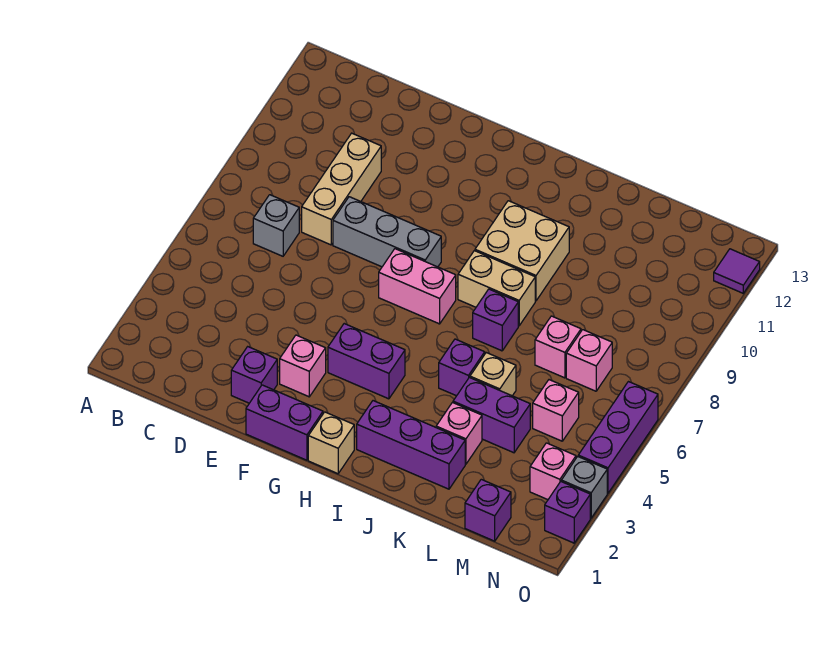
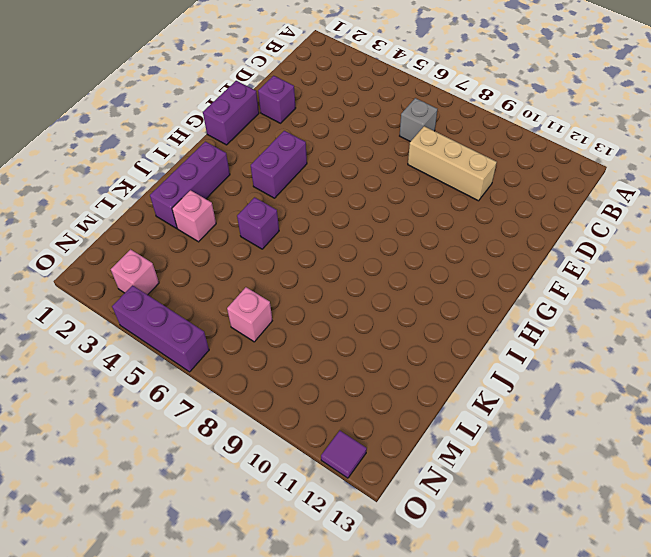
none -> grey 1x3 brick [333,197,441,267]
none -> pink 1x1 brick [280,335,326,397]
none -> pink 1x2 brick [379,249,456,324]

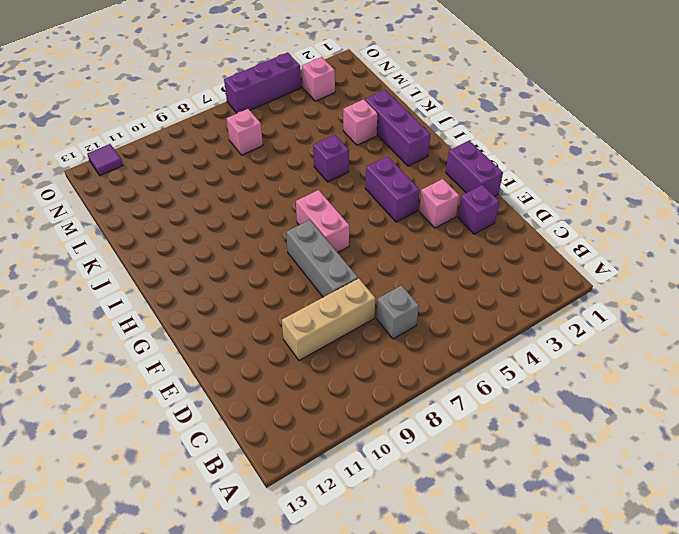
none -> tan 1x1 brick [308,412,354,474]
none -> tan 1x2 brick [458,251,535,326]
none -> tan 2x2 brick [475,201,569,301]

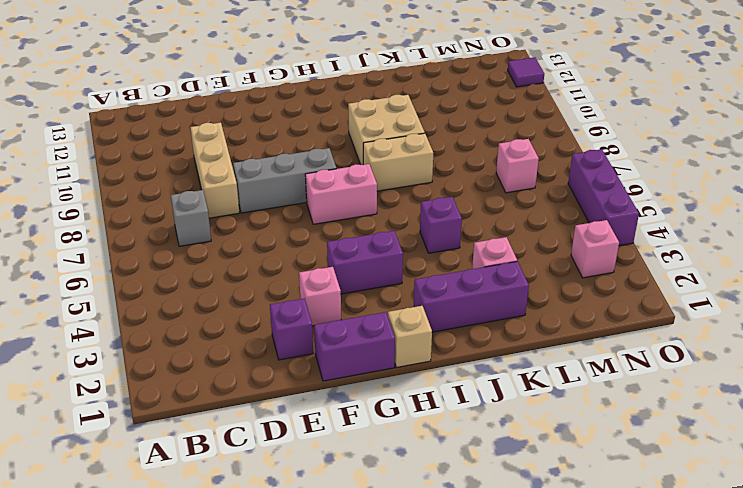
none -> purple 1x1 brick [473,289,518,351]
none -> purple 1x2 brick [453,377,530,453]
none -> tan 1x1 brick [470,353,516,396]

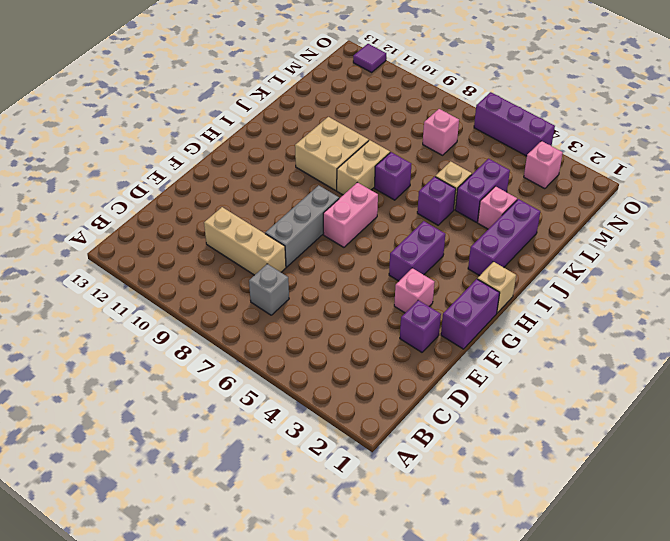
none -> pink 1x1 brick [535,316,581,378]
none -> purple 1x1 brick [465,479,511,541]
none -> pink 1x1 brick [533,380,579,441]

